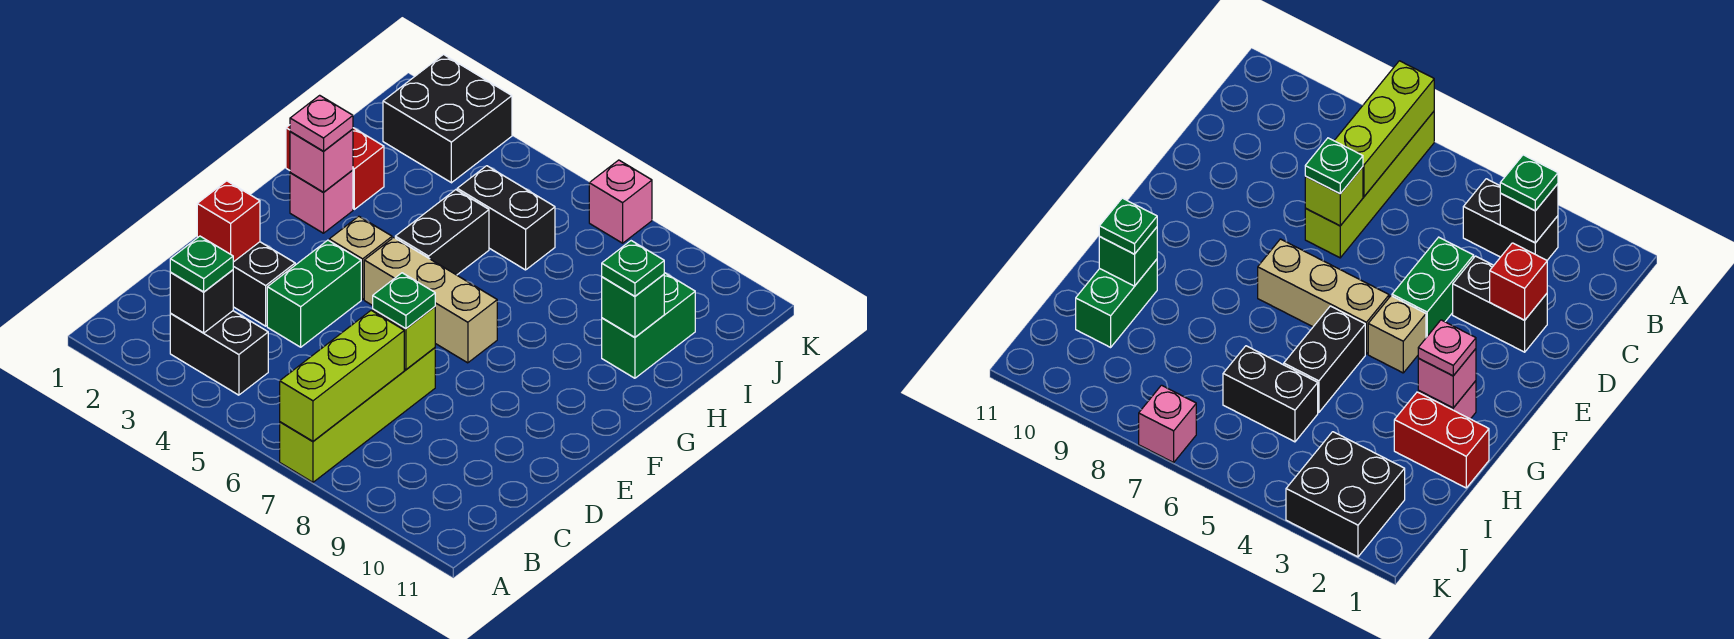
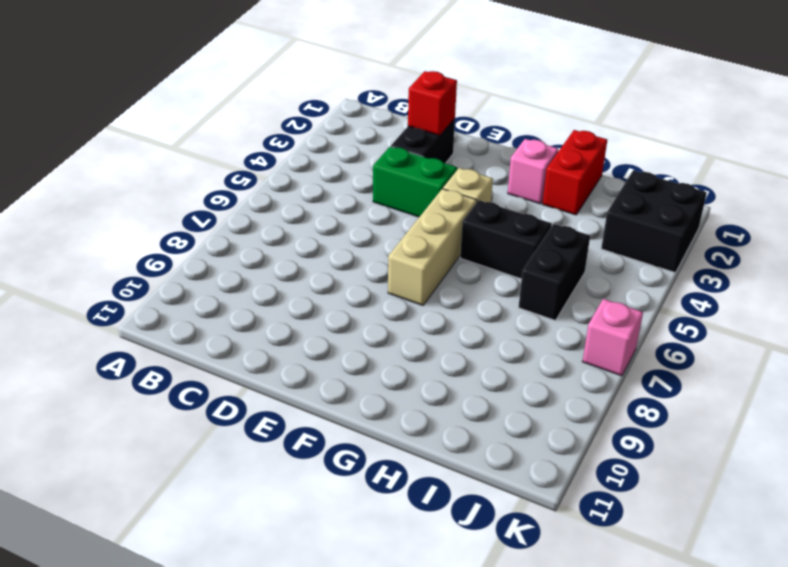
none -> lime 1x4 brick [280,348,435,482]
none -> black 1x2 brick [170,311,268,395]
none -> green 1x2 brick [602,273,695,378]

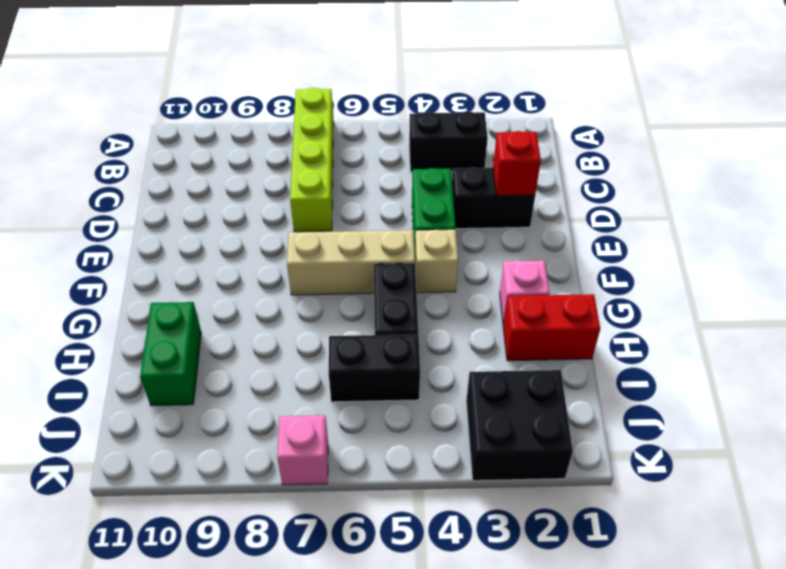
none -> lime 1x3 brick [280,310,404,441]
none -> black 1x1 brick [170,270,233,333]
none -> lime 1x1 brick [373,307,435,370]

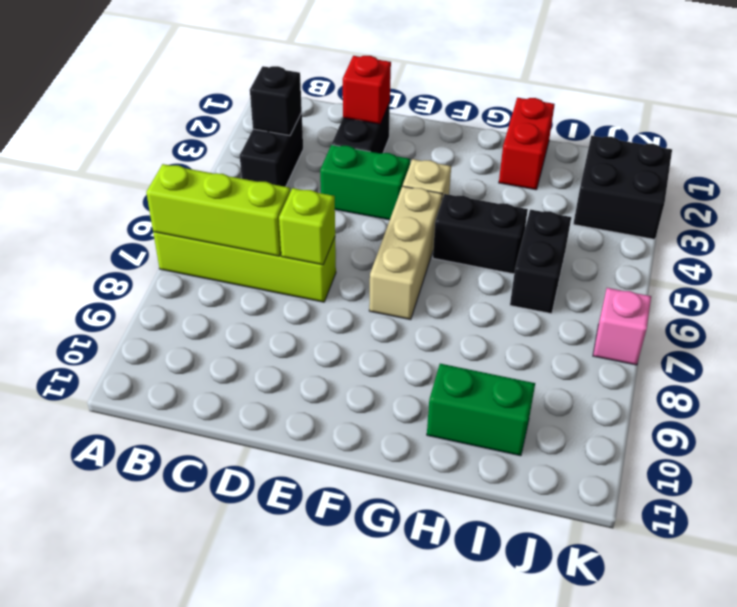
none -> pink 1x1 brick [290,170,353,233]
none -> pink 1x1 brick [290,129,353,192]
none -> green 1x1 brick [602,274,664,337]

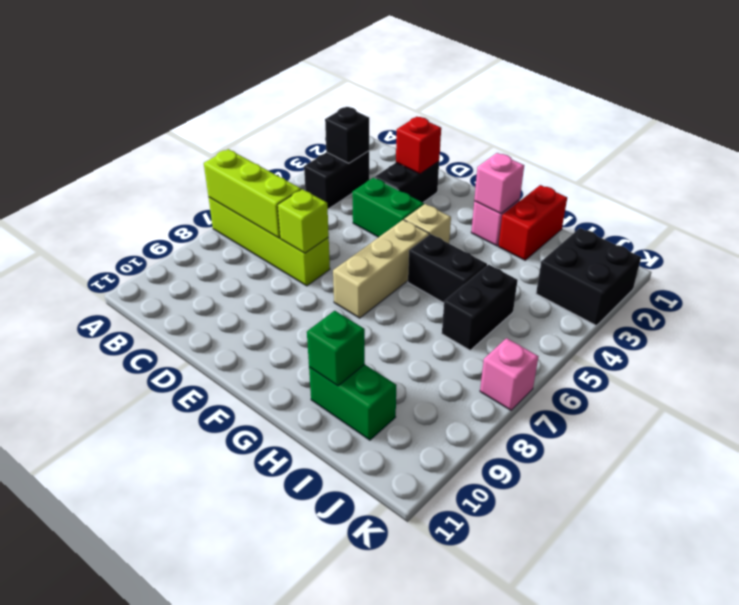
none -> green 1x1 plate [170,236,233,292]
none -> green 1x1 plate [373,273,435,329]
none -> pink 1x1 plate [290,95,353,151]

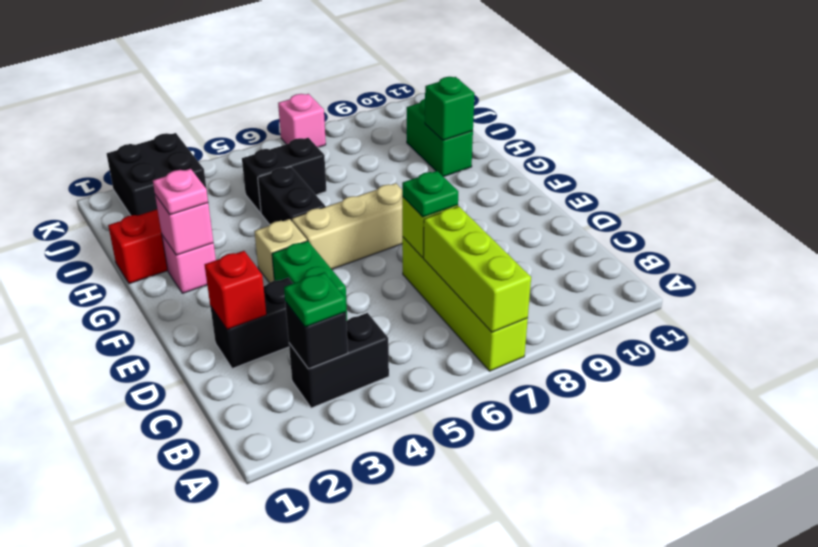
none -> green 1x1 plate [602,241,664,296]

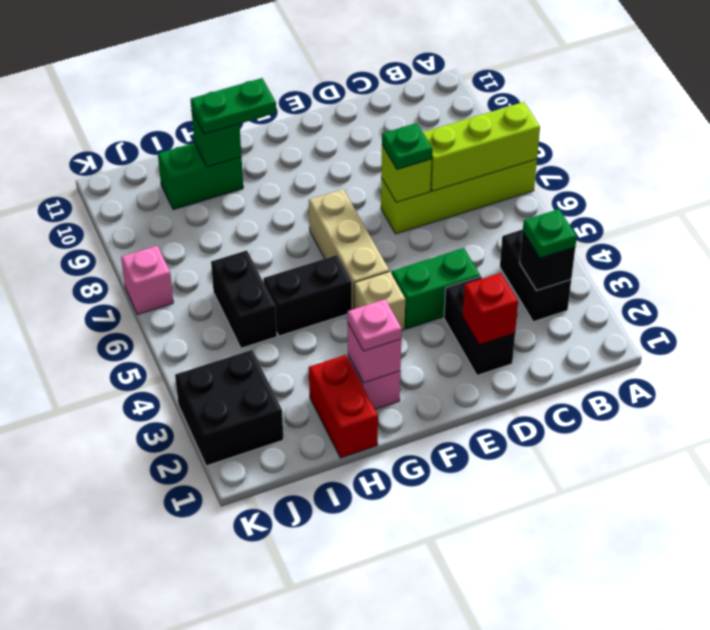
green 1x2 plate [191,78,276,134] -> green 1x1 plate [602,241,664,296]

